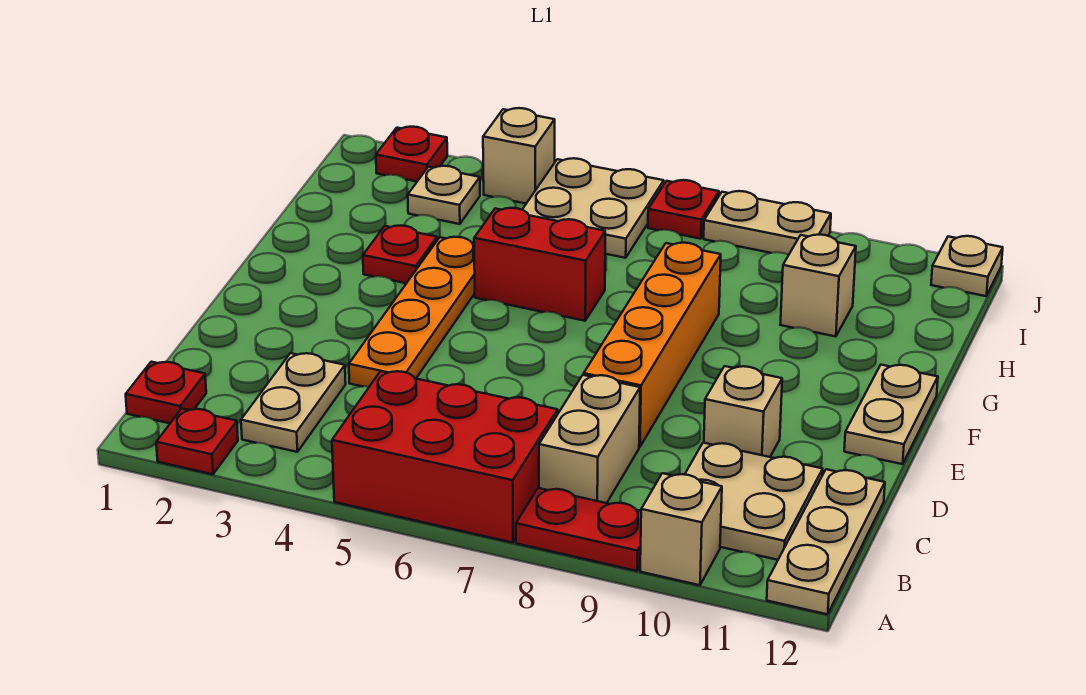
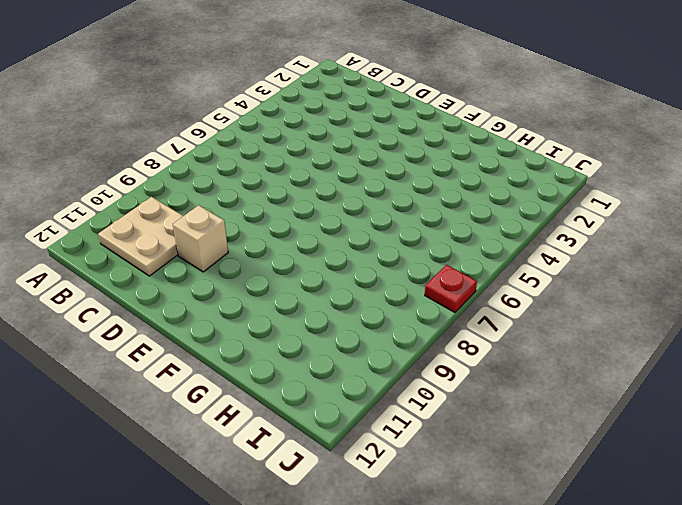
none -> red 1x1 plate [156,409,238,474]
none -> red 2x3 brick [332,371,558,543]
none -> red 1x2 plate [516,488,641,571]

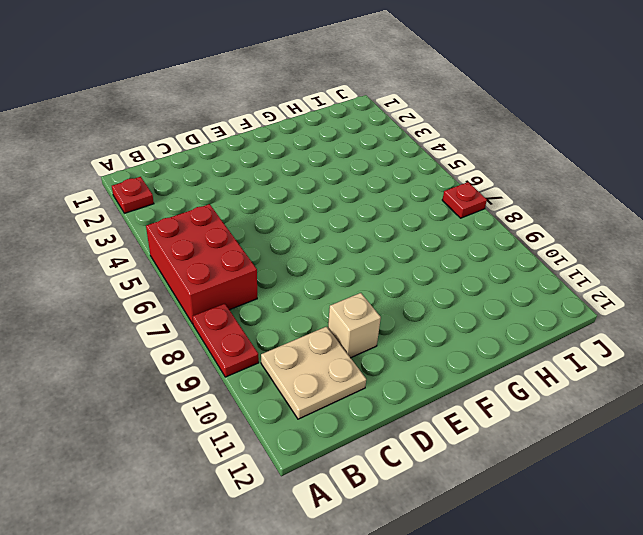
none -> tan 1x1 brick [640,473,722,585]
none -> tan 1x3 plate [767,469,885,614]
none -> red 1x1 plate [126,362,206,423]

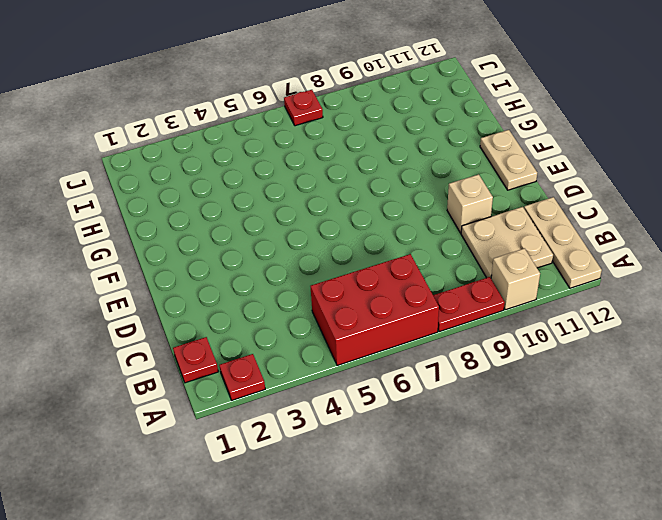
none -> tan 1x2 plate [241,353,346,452]
none -> tan 1x2 brick [539,375,640,503]
none -> orange 1x4 plate [349,237,475,387]

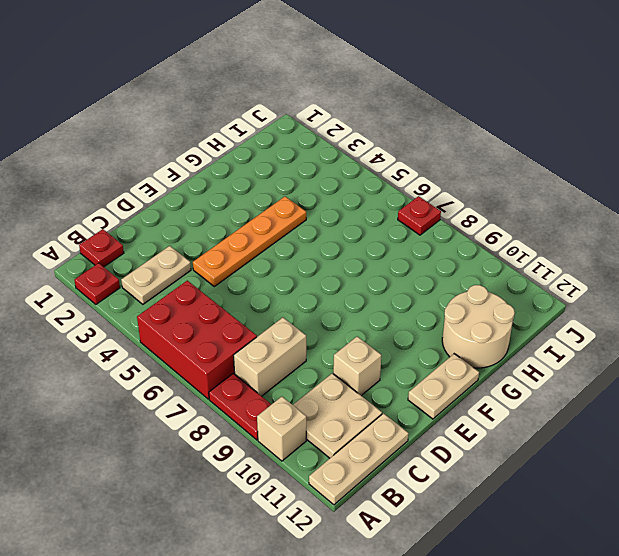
tan 2x2 round brick [442,285,515,368] -> none
none -> orange 1x4 brick [584,243,721,447]
none -> red 1x1 plate [363,225,437,283]
none -> red 1x2 brick [474,208,605,321]

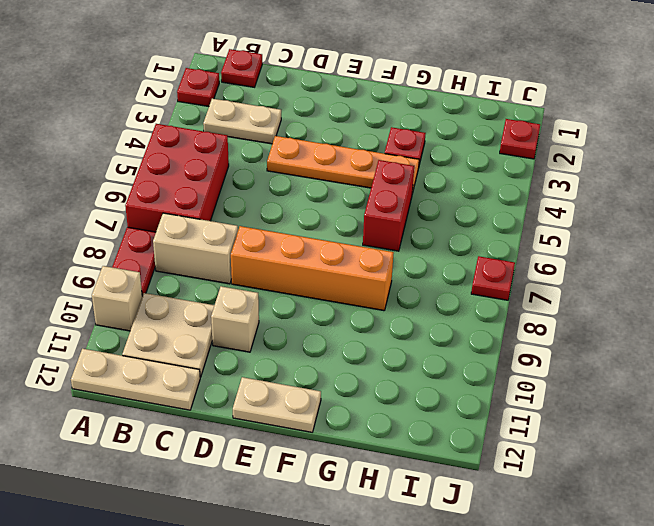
none -> tan 1x1 brick [780,235,856,337]
none -> tan 1x1 plate [408,166,480,224]
none -> tan 2x2 plate [522,158,664,258]

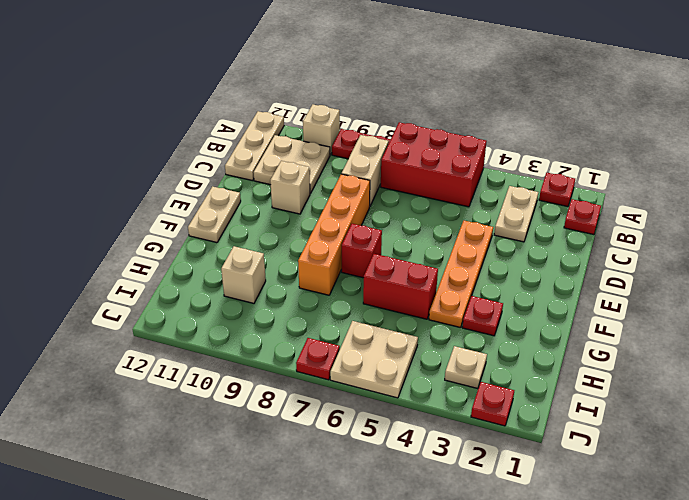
red 1x1 brick [342,224,382,278] -> none
none -> tan 1x1 brick [483,108,555,203]
none -> tan 1x2 plate [704,191,831,255]
none -> tan 1x1 plate [931,236,1003,296]

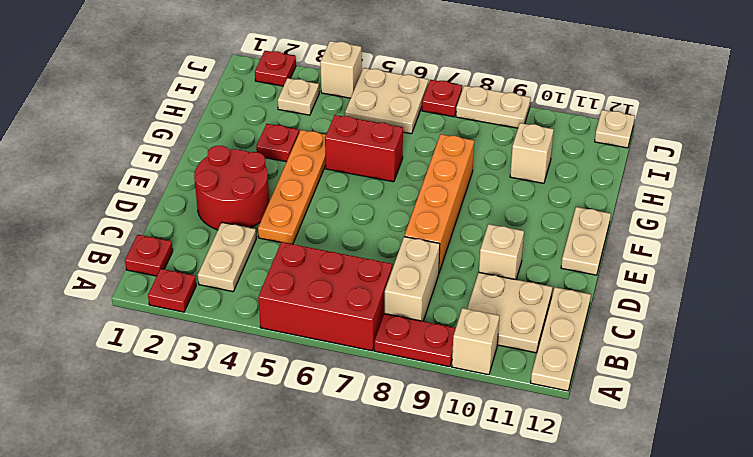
red 2x2 round brick [194,146,269,230] -> none

